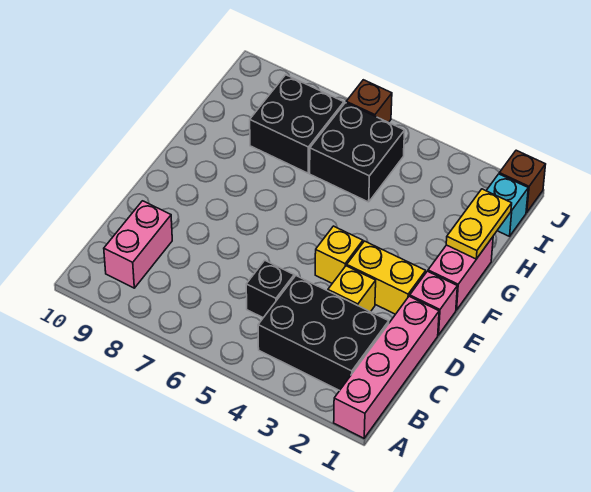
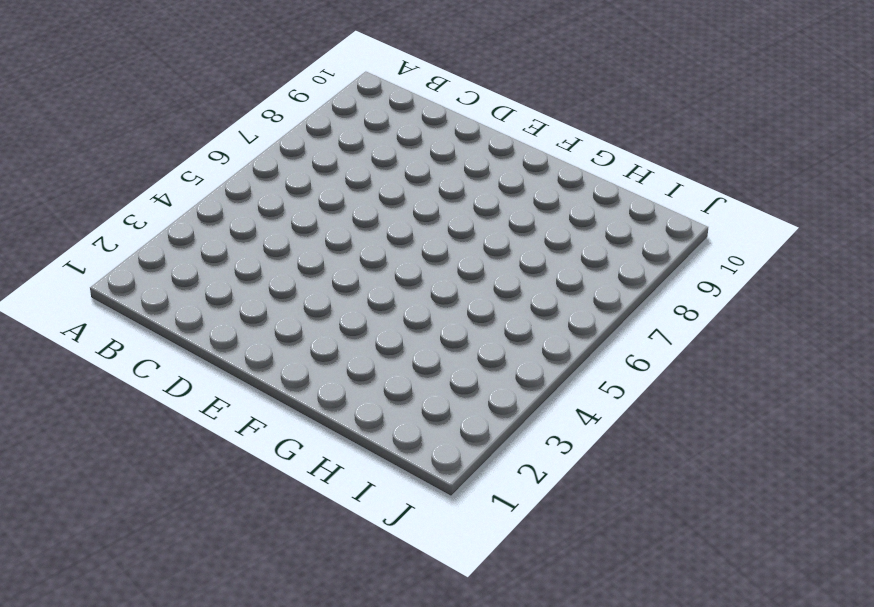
none -> pink 1x4 brick [334,296,439,438]
none -> black 2x3 brick [258,276,389,391]
none -> pink 1x2 brick [104,201,172,288]

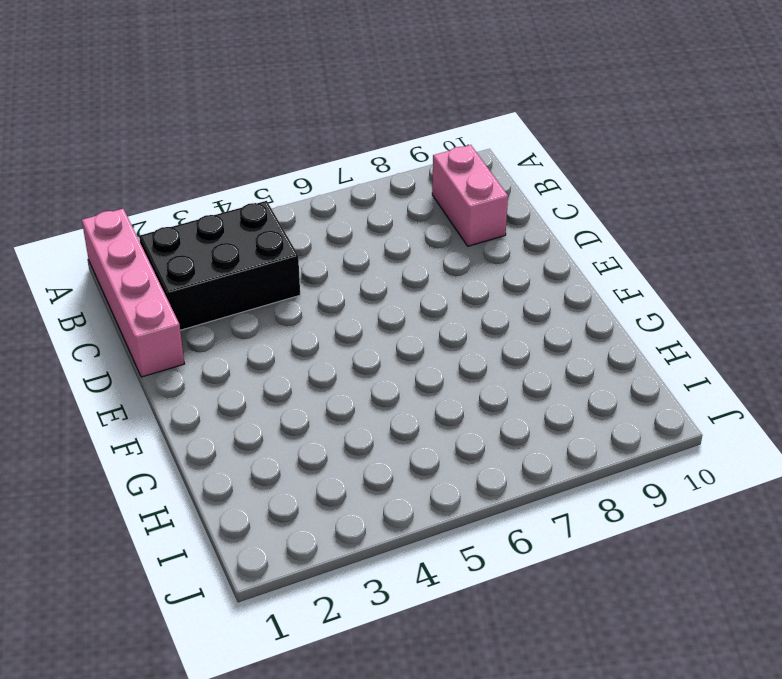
none -> black 1x1 brick [246,260,294,318]
none -> yellow 1x1 brick [328,266,376,312]
none -> pink 1x1 brick [410,271,457,335]

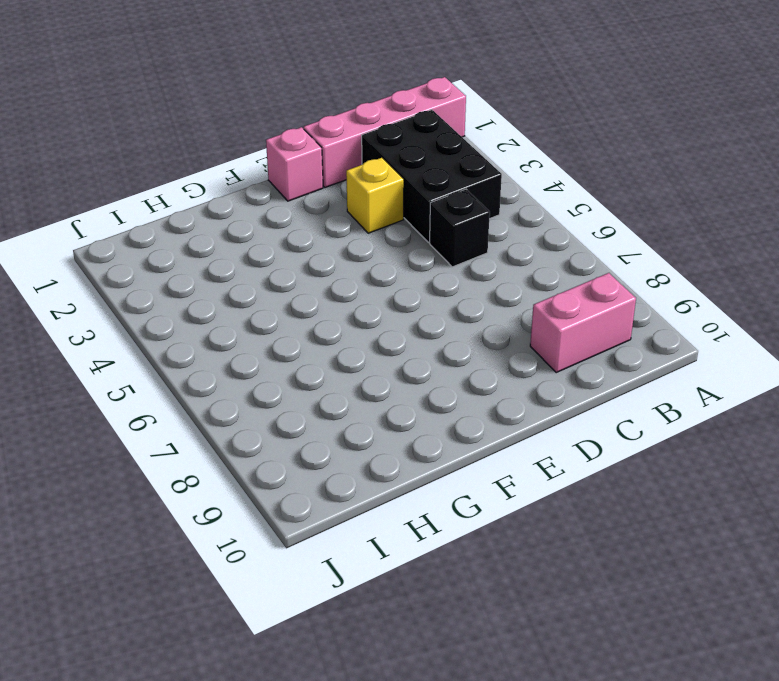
none -> yellow 1x2 brick [347,241,426,314]
none -> yellow 1x1 brick [315,226,363,283]
none -> pink 1x2 brick [428,237,493,310]

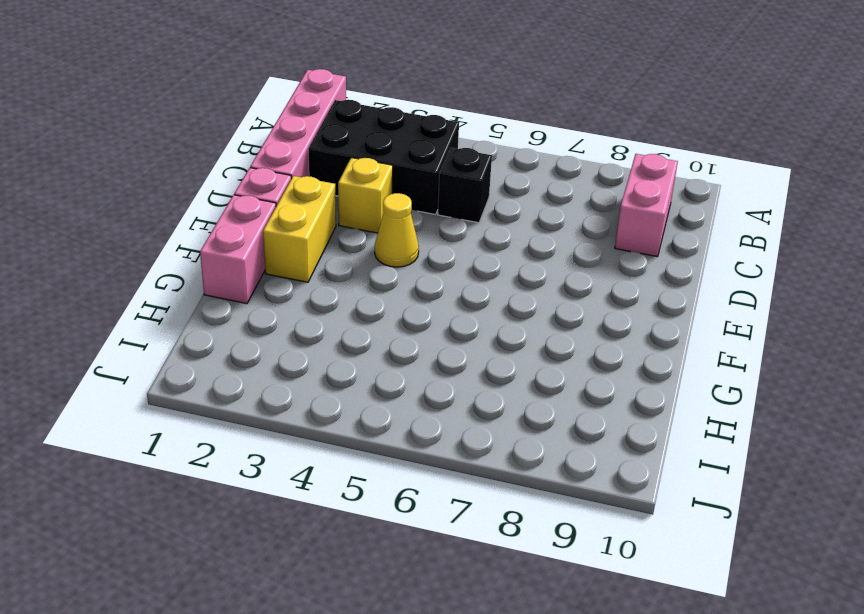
yellow 1x2 brick [263,176,336,282] -> yellow 1x2 brick turned to [347,241,426,314]
yellow 1x1 cone [375,193,419,267] -> yellow 1x1 brick [315,226,363,283]
none -> black 2x2 brick [310,103,405,202]
none -> black 2x2 brick [250,75,344,173]
none -> cyan 1x1 brick [486,174,528,236]

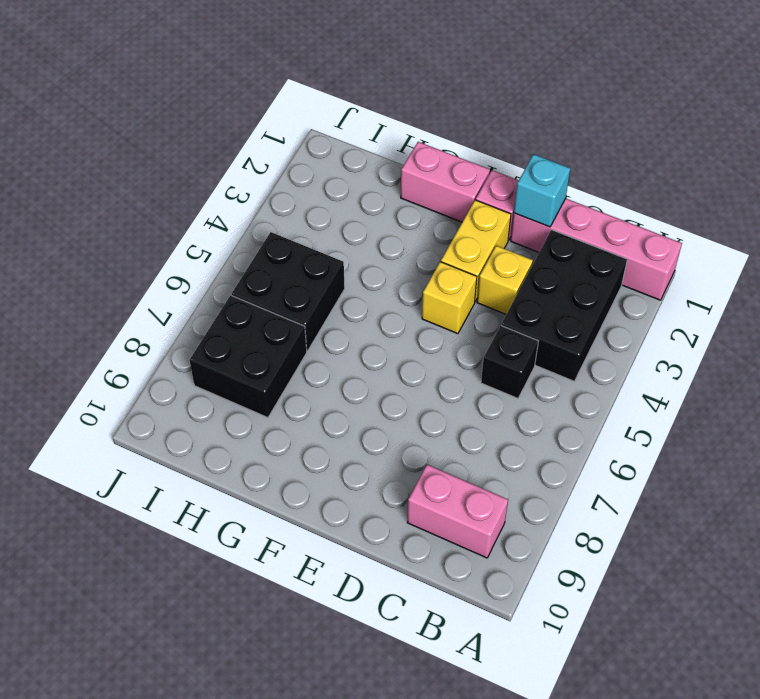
cyan 1x1 brick [514,154,570,227] -> cyan 1x1 brick moved to [486,174,528,236]
none -> brown 1x1 brick [499,150,546,213]
none -> brown 1x1 brick [346,80,392,123]
none -> yellow 1x2 plate [446,189,512,259]

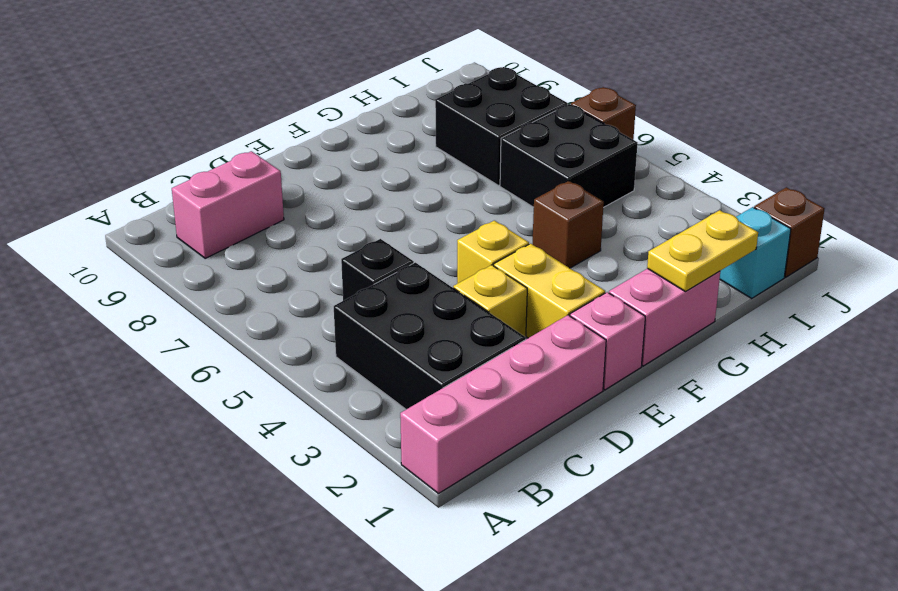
brown 1x1 brick [532,181,604,268] -> none

